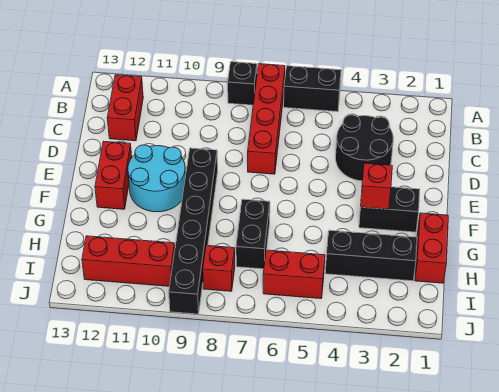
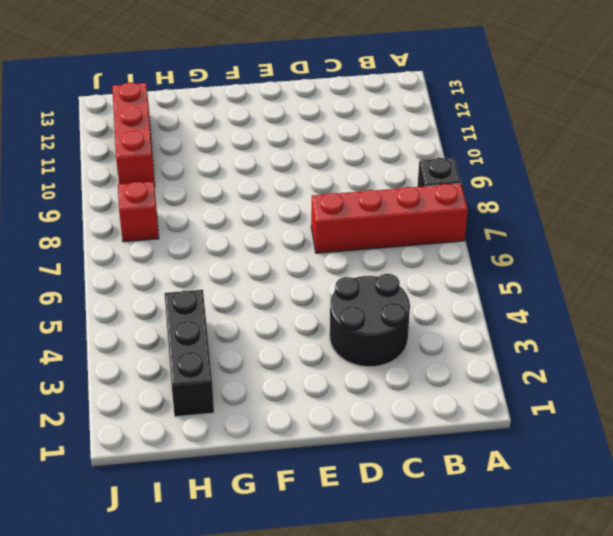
none -> black 1x2 brick [284,66,341,112]
none -> red 1x2 brick [107,75,143,141]
none -> black 1x6 brick [169,148,218,314]

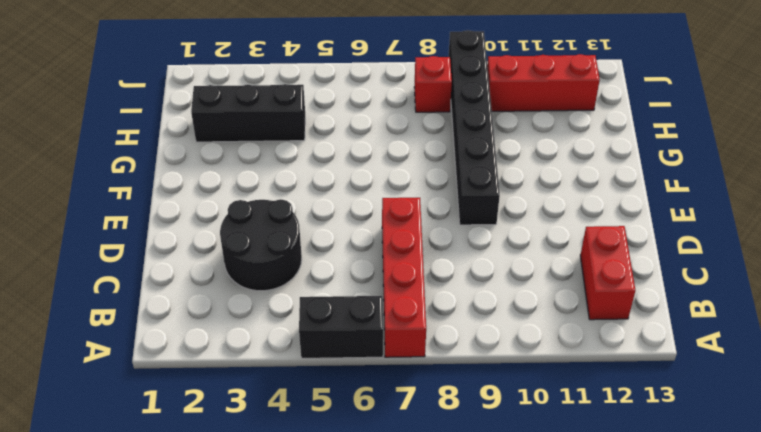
none -> black 1x1 brick [228,62,257,105]
none -> cyan 2x2 round brick [128,145,186,212]
none -> red 1x2 brick [95,141,132,209]

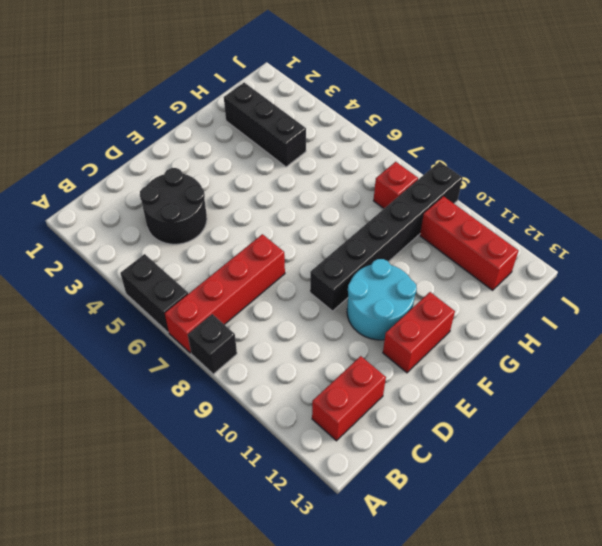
none -> black 1x2 brick [359,187,420,232]
none -> red 1x2 brick [415,213,448,283]
none -> black 1x2 brick [236,199,270,269]

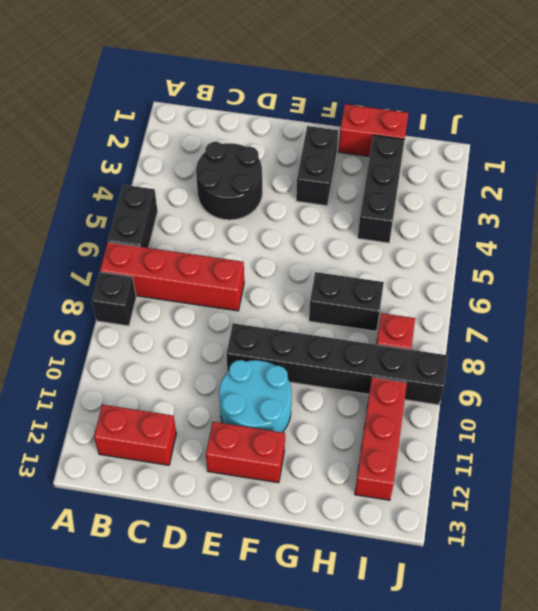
none -> red 1x2 brick [263,250,325,299]
none -> red 1x1 brick [361,163,392,209]

